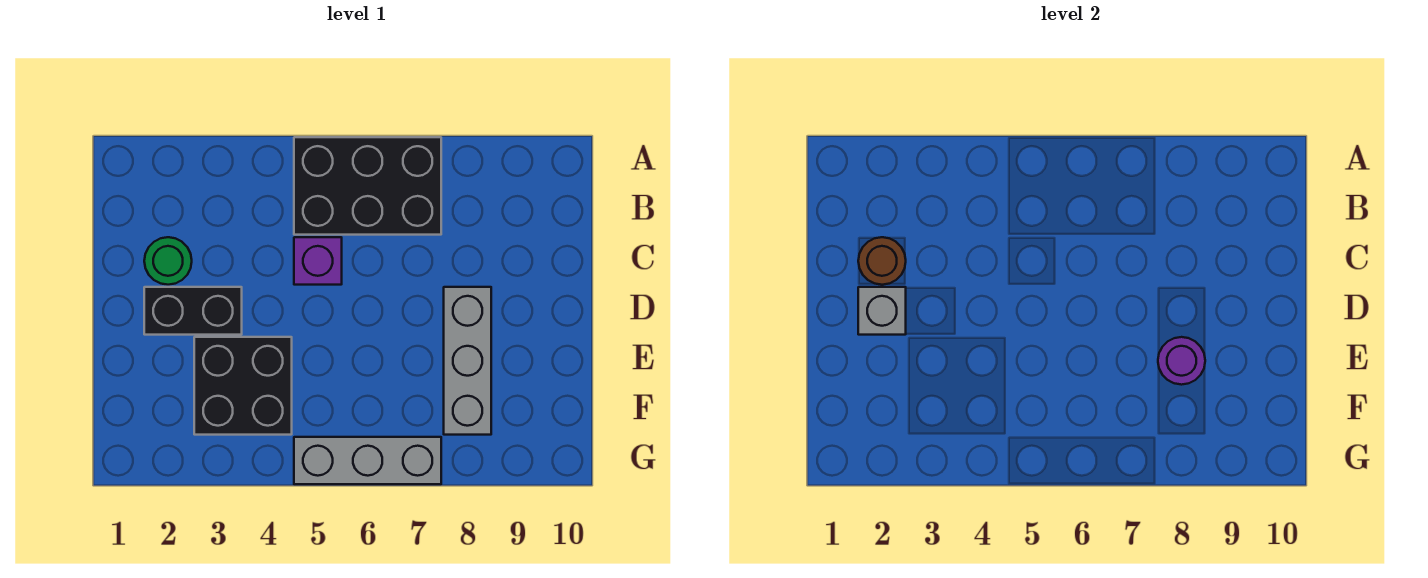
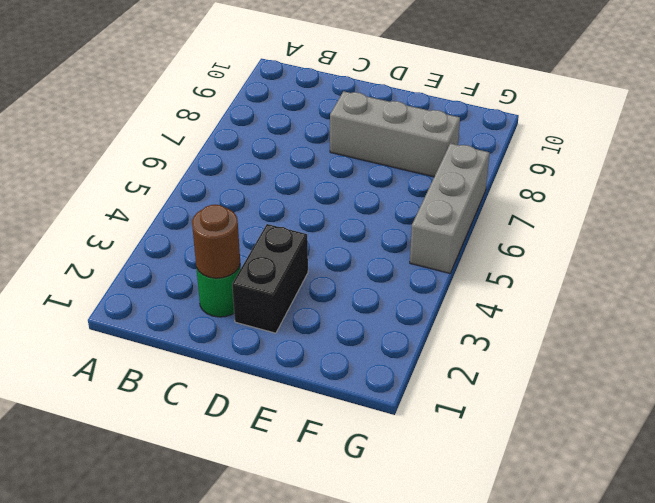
none -> black 2x3 brick [294,137,441,235]
none -> purple 1x1 brick [294,237,342,285]

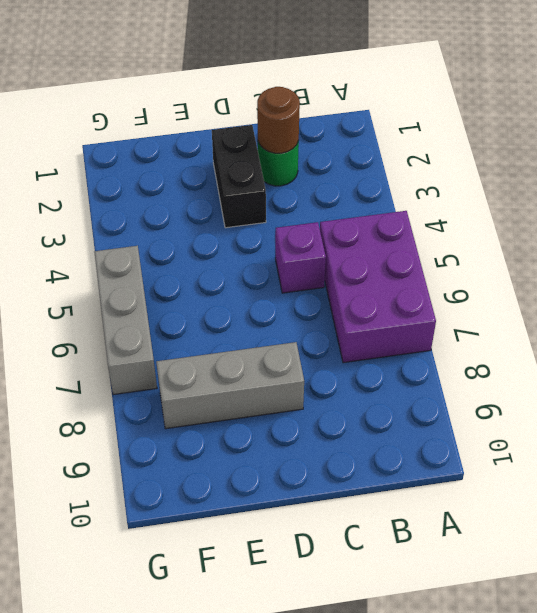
purple 2x3 brick [320,211,436,363] -> black 2x3 brick [294,137,441,235]
none -> black 2x2 brick [194,337,292,435]
none -> grey 1x1 brick [858,287,906,335]

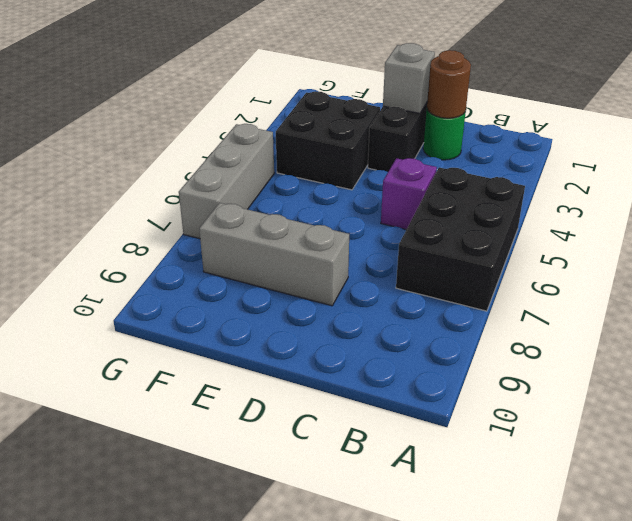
none -> purple 1x1 round brick [1158,337,1205,385]

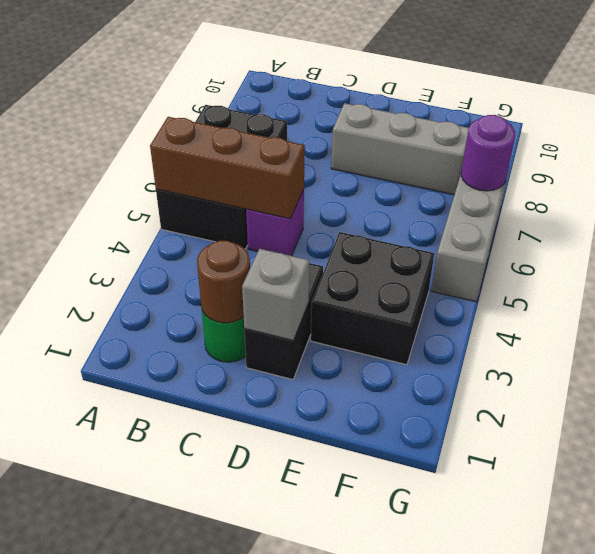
brown 1x3 brick [150,117,305,219] -> none
purple 1x1 round brick [461,115,515,191] -> purple 1x1 round brick moved to [1158,337,1205,385]

